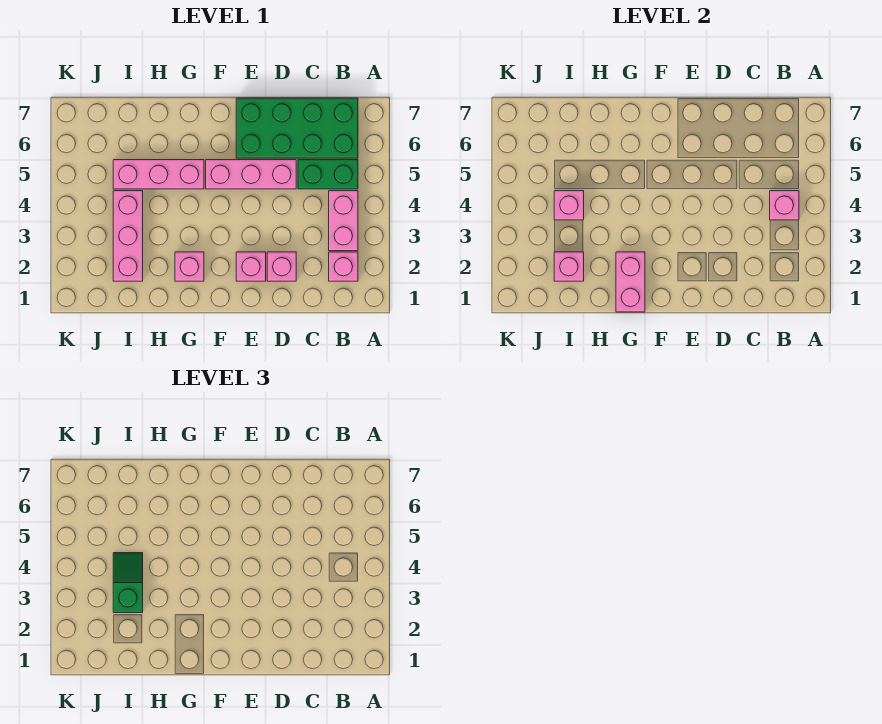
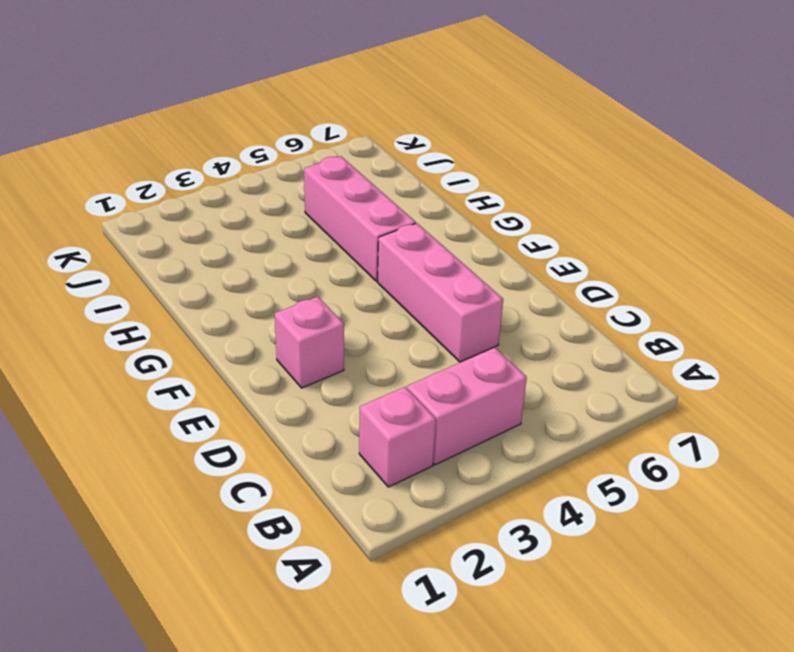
none -> green 1x2 brick [298,160,358,189]
none -> green 2x4 brick [236,98,358,158]
none -> pink 1x1 brick [267,252,296,281]

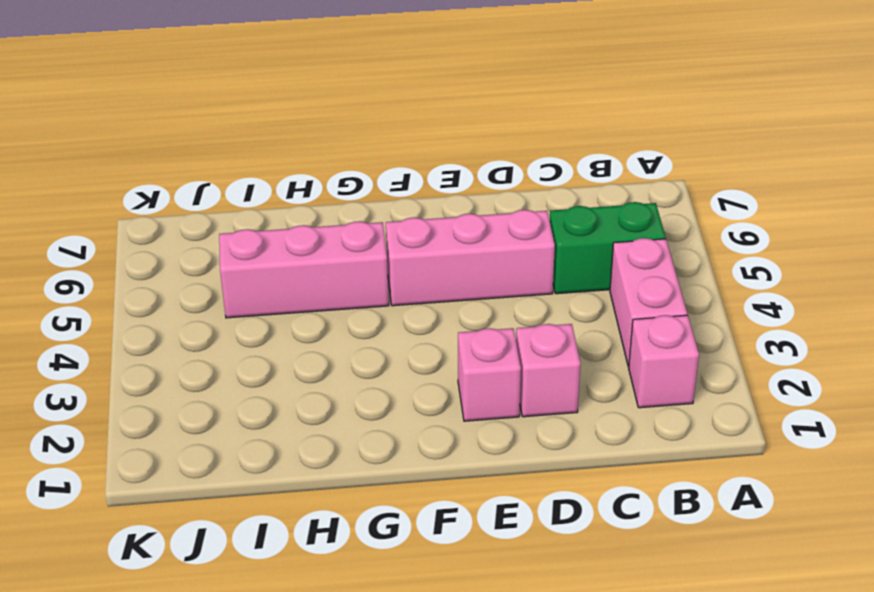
none -> green 2x4 brick [236,98,358,158]
none -> pink 1x1 brick [175,252,204,281]
none -> pink 1x3 brick [113,191,143,281]

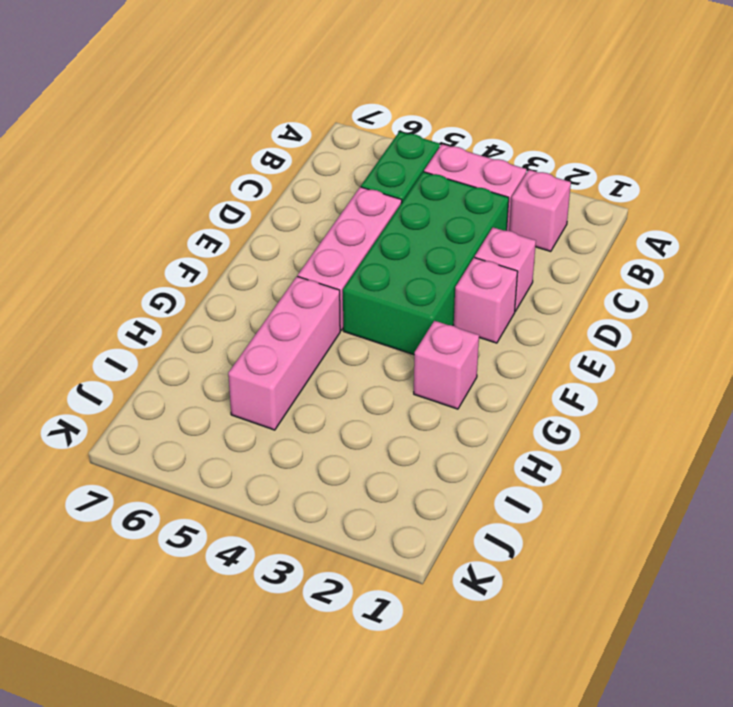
green 2x4 brick [343,172,509,355] -> green 2x4 brick moved to [236,98,358,158]
none -> pink 1x3 brick [113,191,143,281]
none -> pink 1x1 brick [770,191,799,220]
none -> pink 1x2 brick [616,252,645,312]

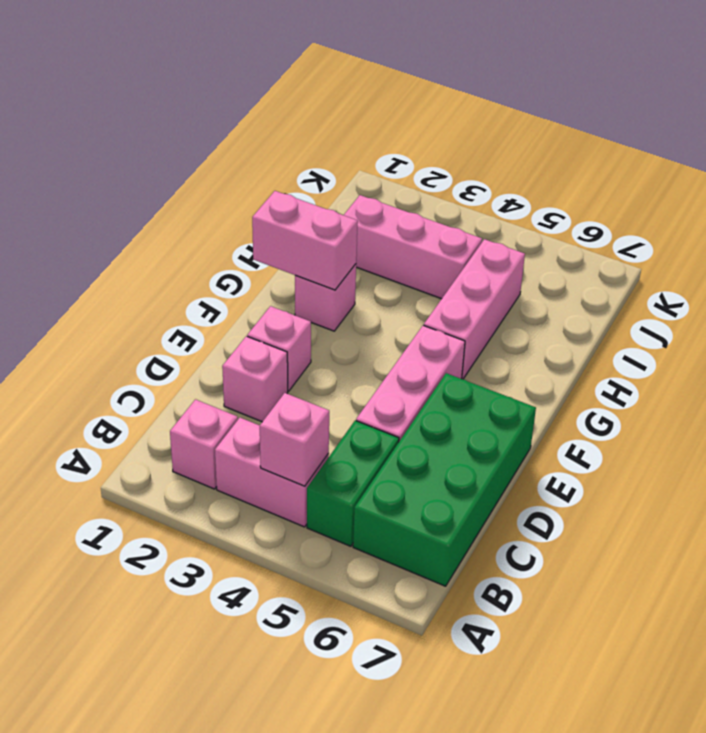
none -> pink 1x1 brick [554,252,584,281]
none -> pink 1x1 brick [554,191,584,220]
none -> green 1x2 slope [113,553,143,613]

